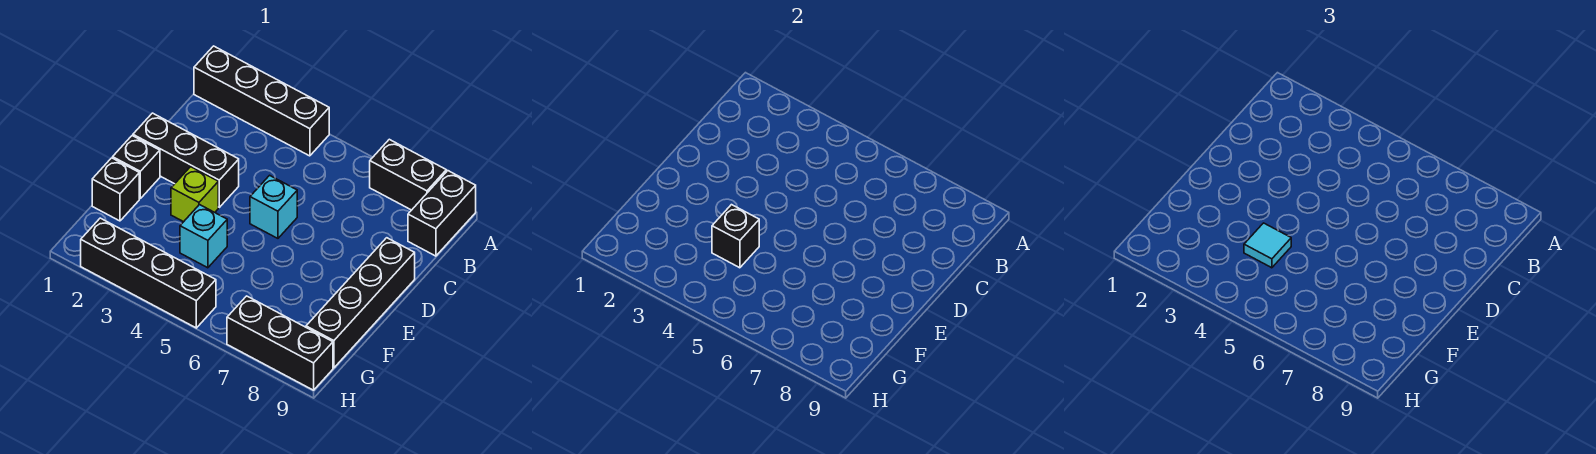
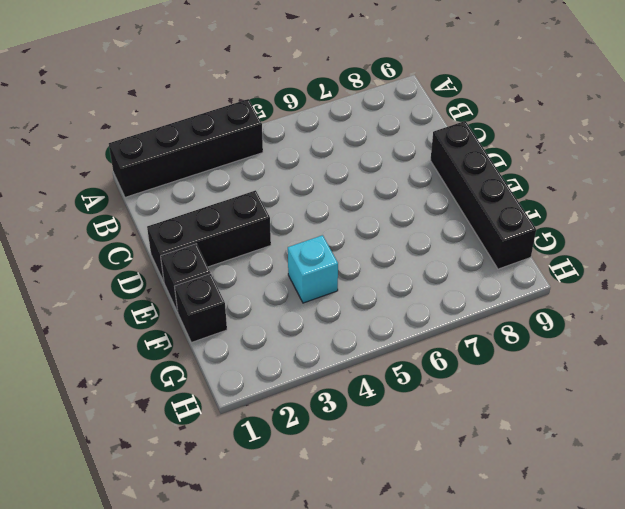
none -> black 1x2 brick [370,139,446,210]
none -> black 1x2 brick [408,171,476,256]
none -> cyan 1x1 brick [250,175,297,238]

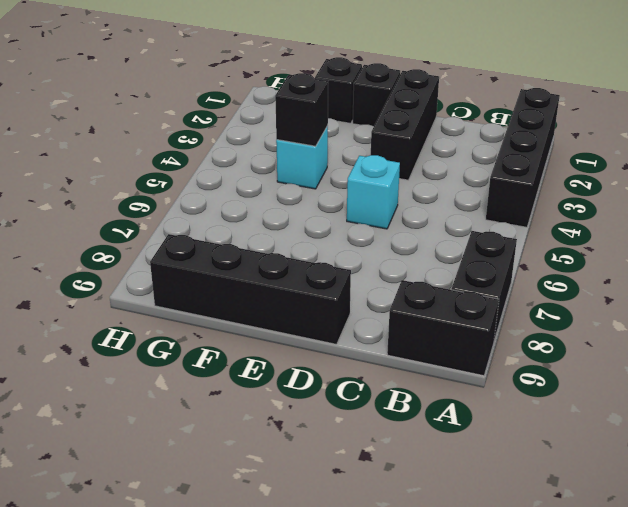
none -> lime 1x1 brick [171,167,218,222]
none -> black 1x4 brick [81,218,216,328]
none -> black 1x3 brick [227,296,333,390]

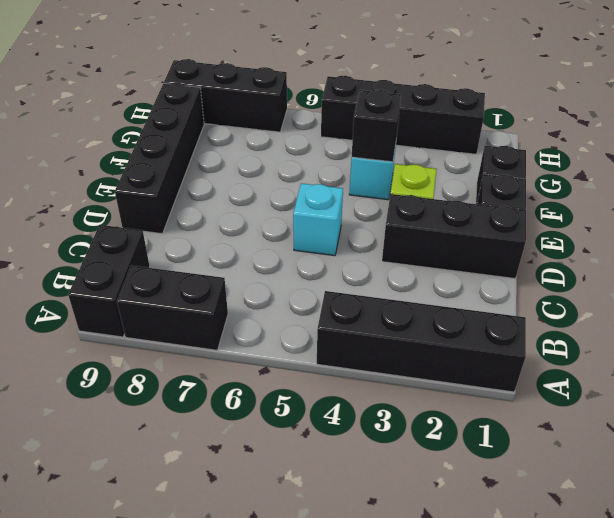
none -> cyan 1x1 tile [1244,223,1291,268]

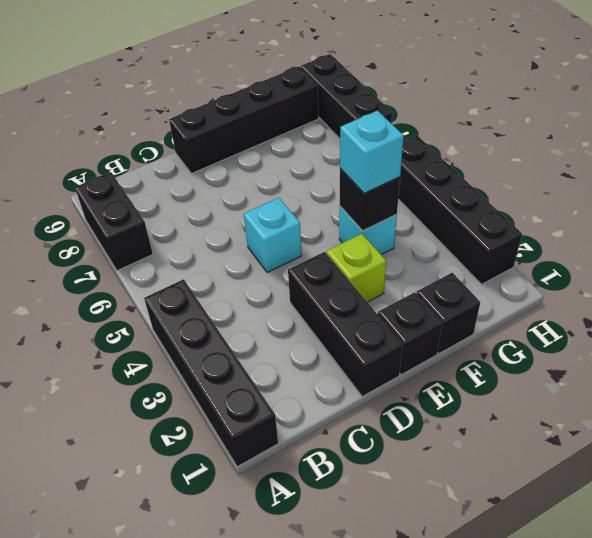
cyan 1x1 brick [340,110,404,193] -> cyan 1x1 tile [1244,223,1291,268]
none -> black 1x2 brick [408,171,476,256]

